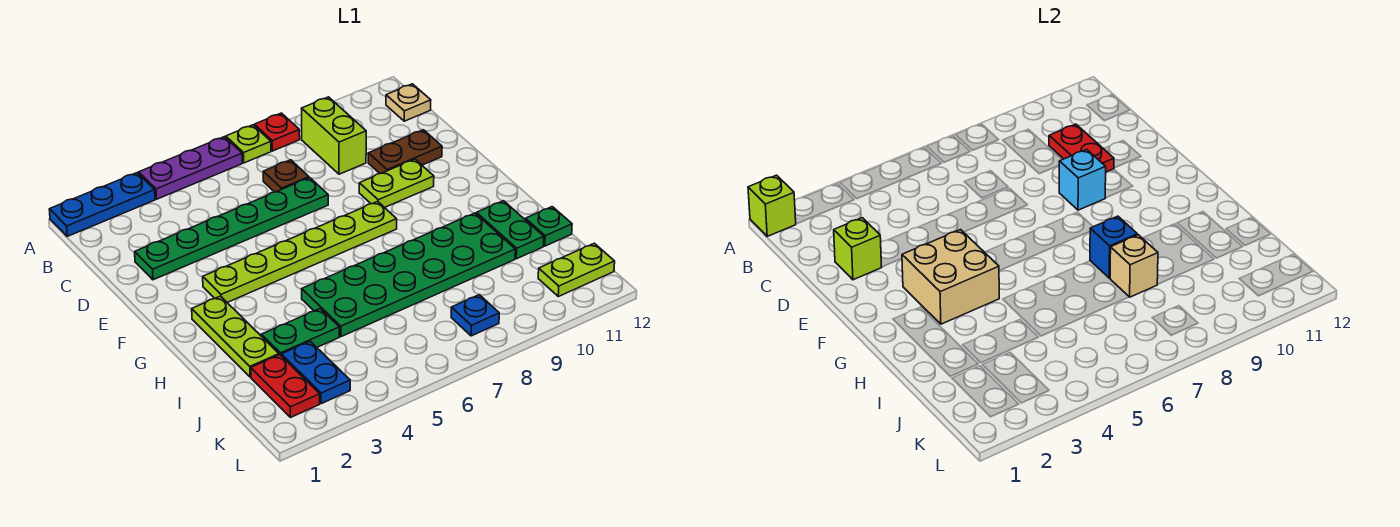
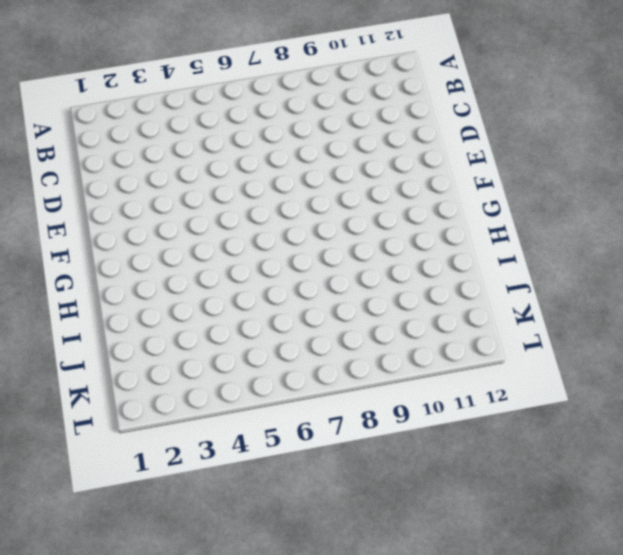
none -> blue 1x3 plate [49,173,155,236]
none -> purple 1x3 plate [139,137,242,199]
none -> lime 1x1 plate [226,125,271,163]

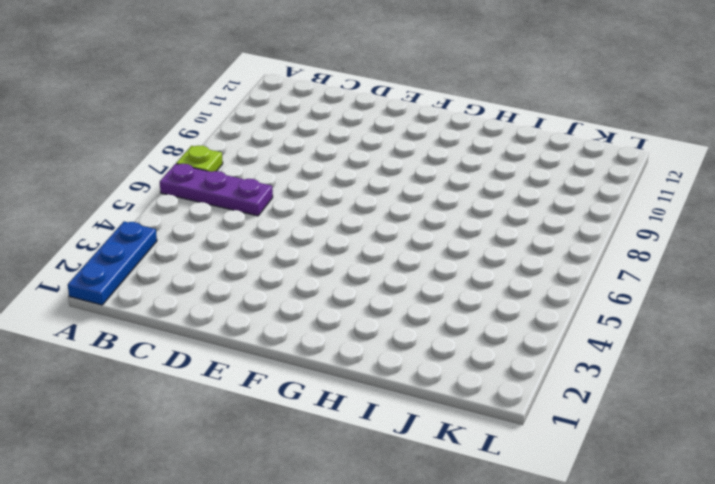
purple 1x3 plate [160,164,273,216] -> purple 1x3 plate turned to [139,137,242,199]
none -> red 1x1 plate [254,113,300,151]
none -> lime 1x2 brick [301,97,366,174]
none -> tan 1x1 plate [386,84,431,121]

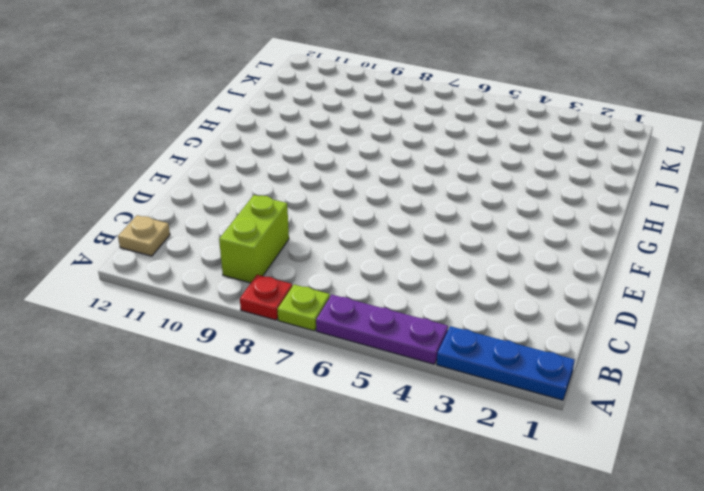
none -> brown 1x1 plate [263,160,309,192]
none -> green 1x6 plate [135,178,328,280]
none -> brown 1x2 plate [368,130,442,173]

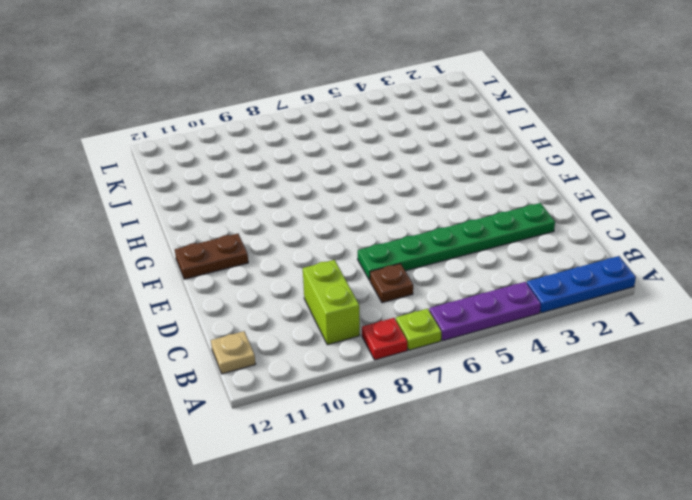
brown 1x2 plate [175,234,248,279] -> brown 1x2 plate moved to [368,130,442,173]
none -> lime 1x2 plate [359,159,434,208]
none -> lime 1x6 plate [203,201,397,302]
none -> lime 1x3 plate [192,296,279,377]

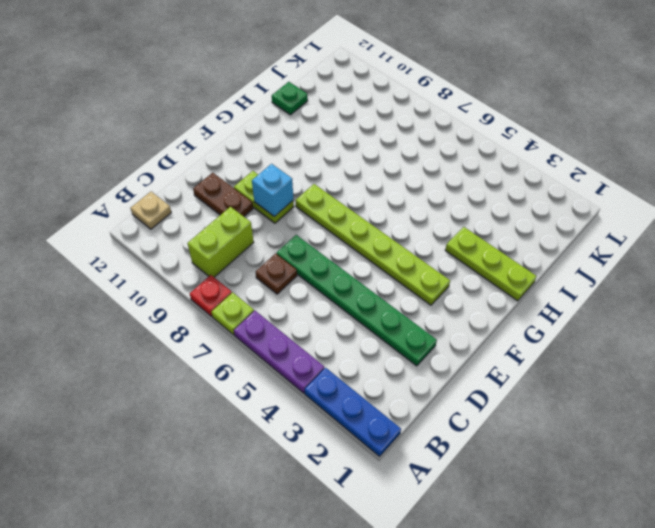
lime 1x3 plate [445,227,537,301] -> lime 1x3 plate turned to [192,296,279,377]
none -> green 2x6 plate [302,213,515,337]
none -> green 1x2 plate [476,201,544,259]
none -> green 1x2 plate [261,309,339,355]

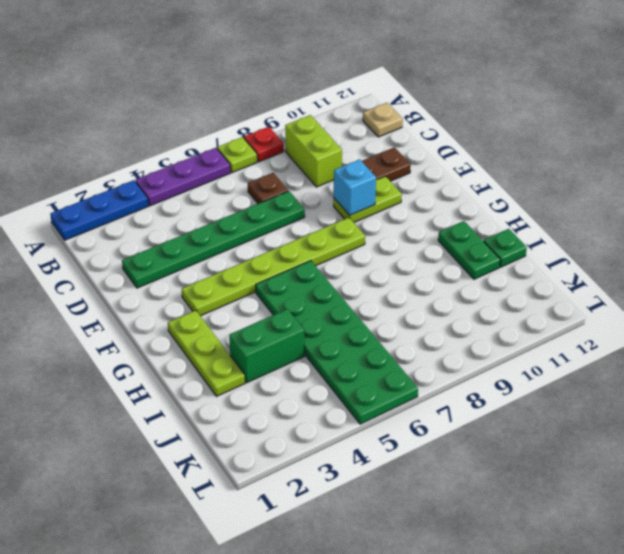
green 2x6 plate [256,261,418,424] -> green 2x6 plate turned to [302,213,515,337]
green 1x2 brick [229,309,304,383] -> green 1x2 plate [261,309,339,355]
none -> red 1x2 plate [251,355,320,418]
none -> blue 1x2 plate [281,341,350,404]
none -> blue 1x1 plate [451,295,499,336]

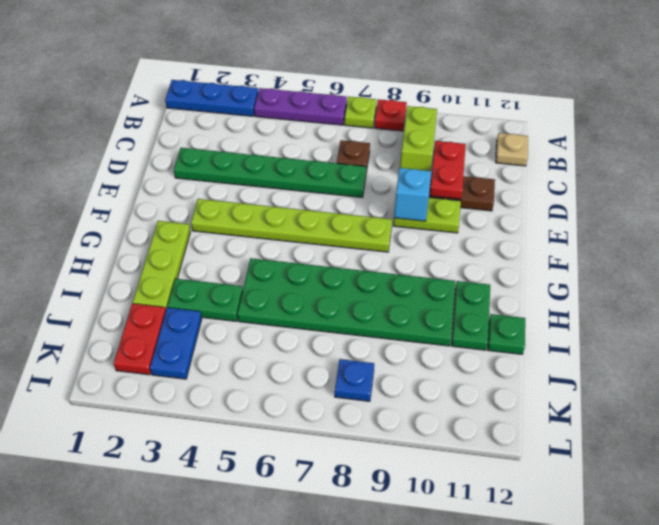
none -> lime 1x2 plate [538,243,615,297]
none -> lime 1x1 brick [748,175,796,236]
none -> lime 1x1 brick [834,218,882,280]

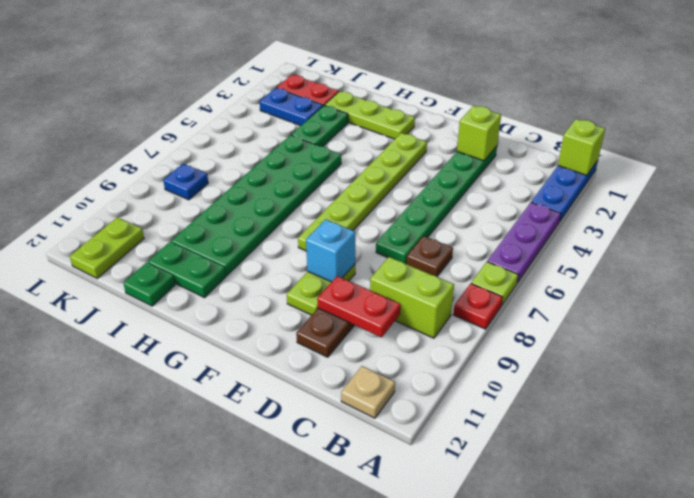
none -> tan 2x2 brick [902,230,999,324]
none -> blue 1x1 brick [1090,216,1137,278]
none -> tan 1x1 brick [1110,235,1158,297]

